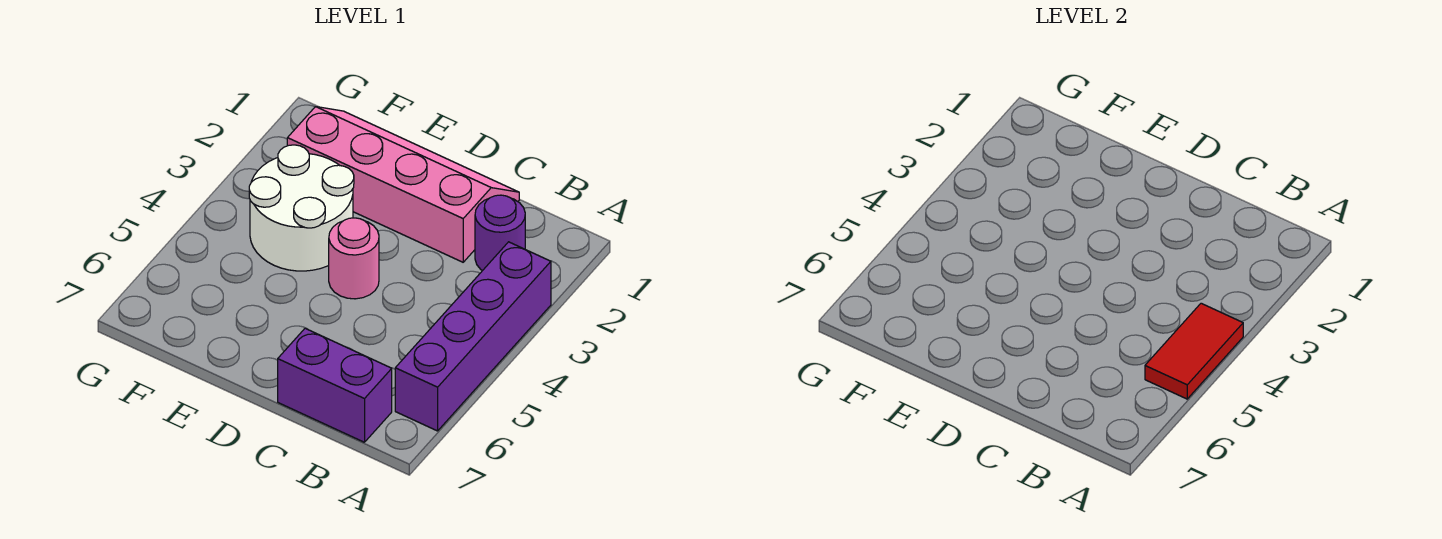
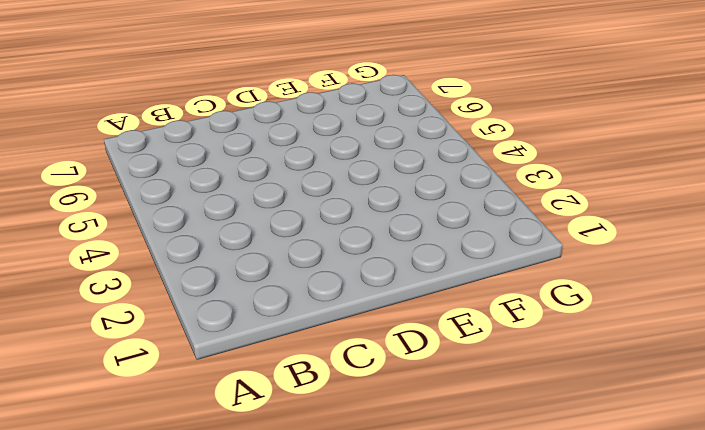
none -> purple 1x4 brick [395,242,551,431]
none -> purple 1x1 round brick [475,195,525,271]

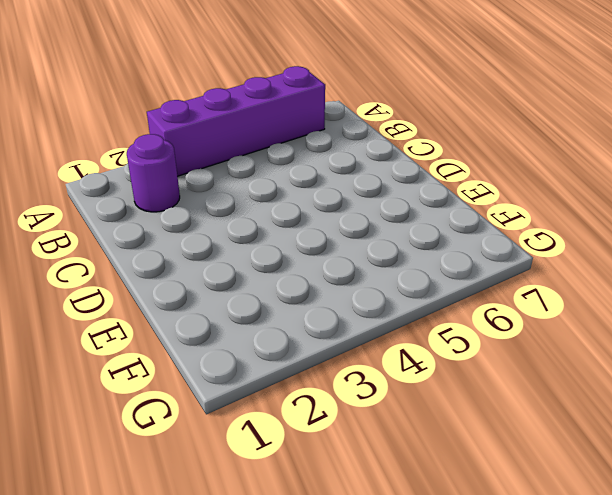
none -> purple 1x2 brick [278,328,392,442]
none -> pink 2x4 slope [287,107,519,262]

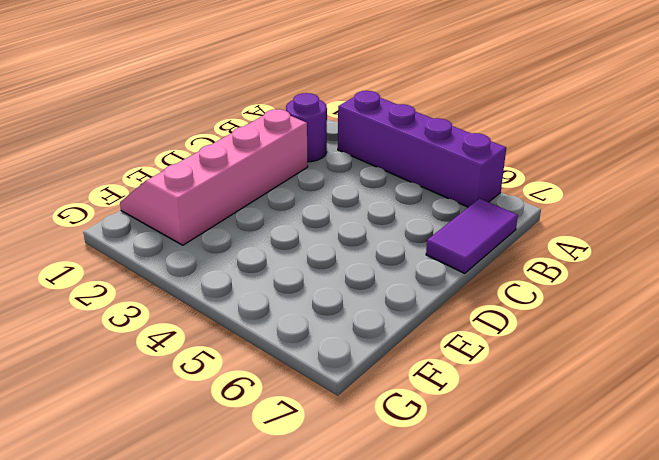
purple 1x2 tile [426,199,518,273] -> purple 1x2 brick [278,328,392,442]
none -> pink 1x1 round brick [329,218,379,299]
none -> white 2x2 round brick [249,145,354,271]

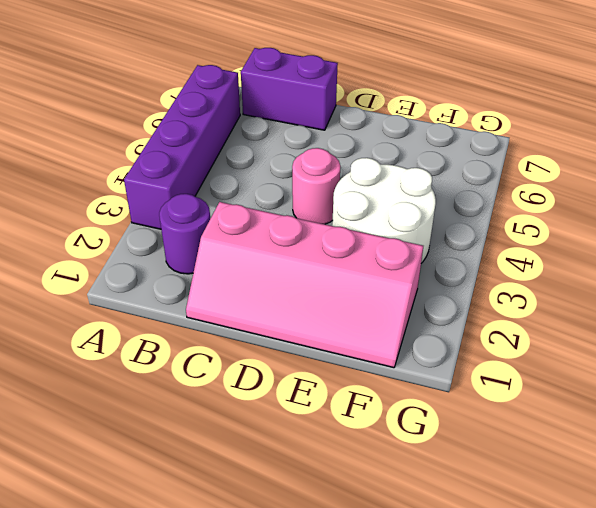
none -> red 1x2 tile [1145,303,1243,399]

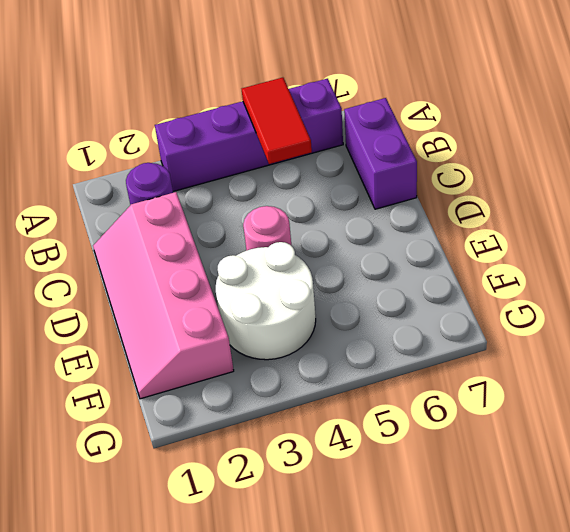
red 1x2 tile [242,78,312,164] -> red 1x2 tile turned to [1145,303,1243,399]

